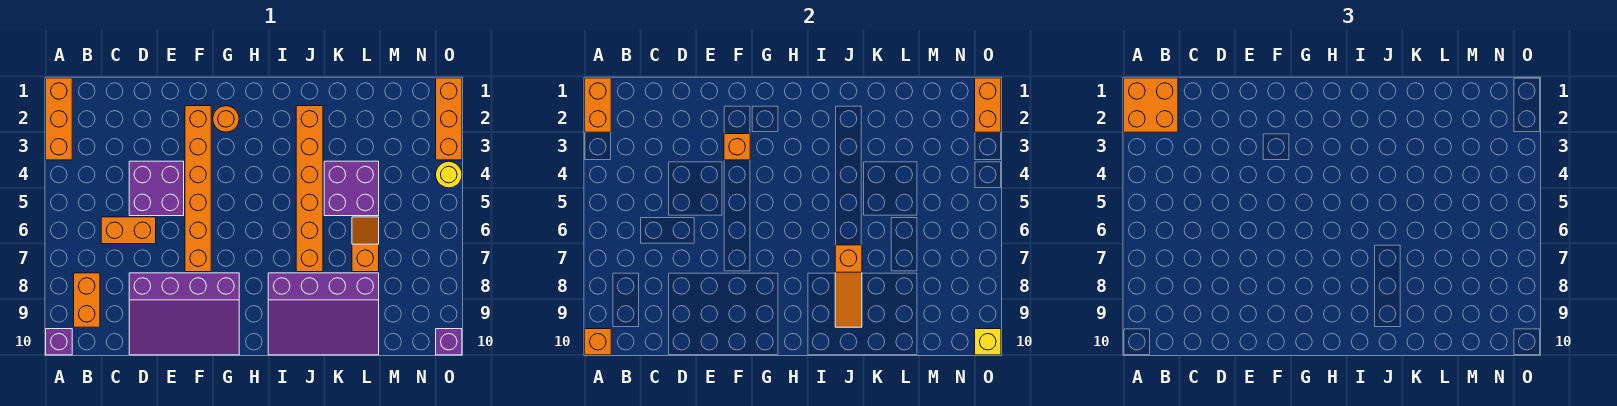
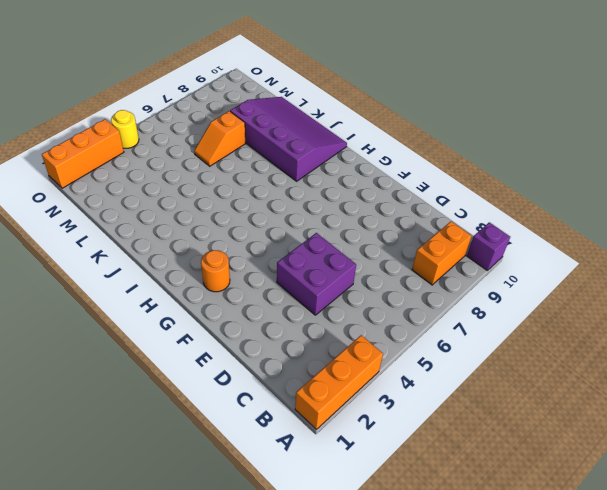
none -> orange 1x2 brick [101,217,156,244]
none -> purple 3x4 slope [129,273,239,355]
none -> orange 1x6 brick [185,106,211,272]

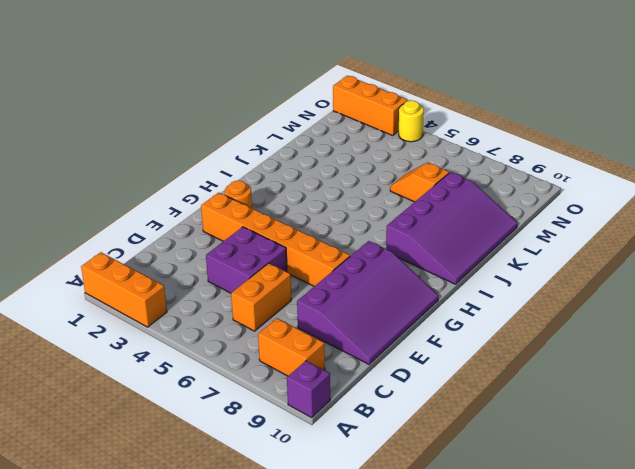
none -> orange 1x6 brick [296,106,323,272]
none -> purple 2x2 brick [324,161,379,216]
none -> purple 1x1 brick [436,329,462,355]

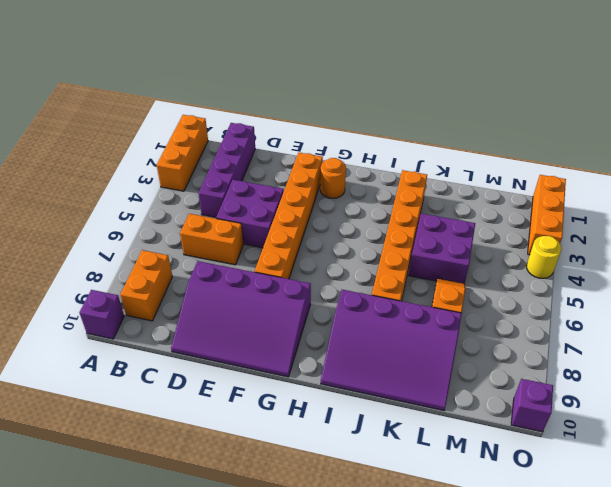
purple 1x4 brick [199,123,255,218] -> none
none -> orange 1x2 brick [585,78,611,132]
none -> orange 1x1 brick [585,329,611,355]
none -> orange 1x1 brick [724,134,750,160]

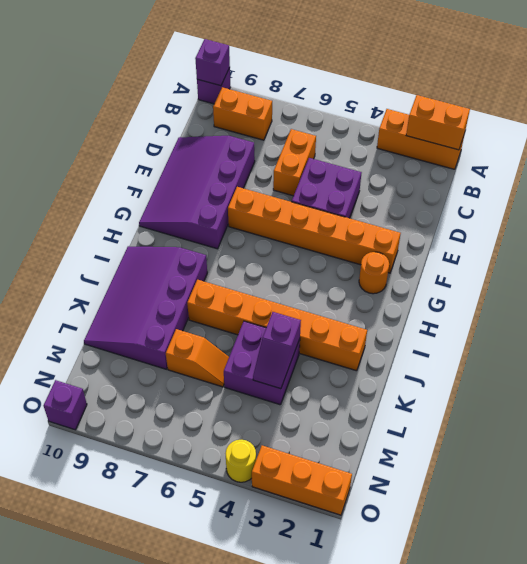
purple 1x1 brick [195,39,230,86] -> orange 1x1 brick [585,329,611,355]
purple 1x2 slope [253,312,301,389] -> none
none -> orange 1x1 brick [724,134,750,160]
none -> orange 1x3 slope [835,245,862,327]
none -> orange 1x2 brick [975,78,1001,132]

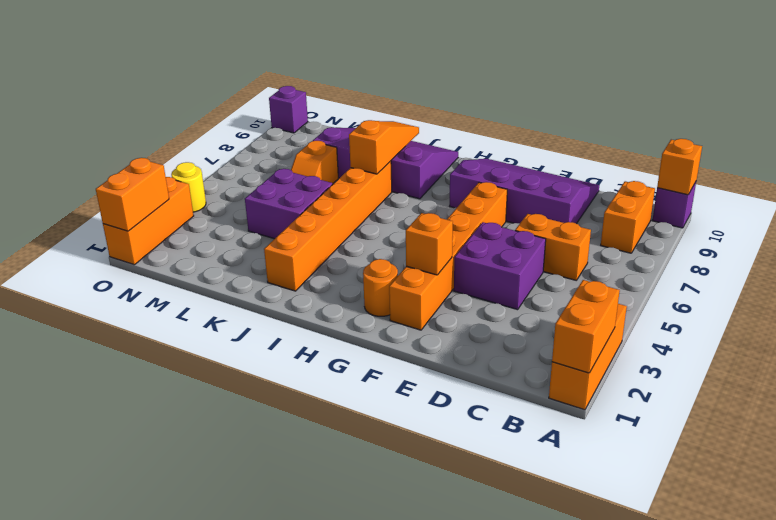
none -> yellow 1x1 brick [975,329,1001,355]
none -> orange 2x2 brick [1124,78,1178,132]

